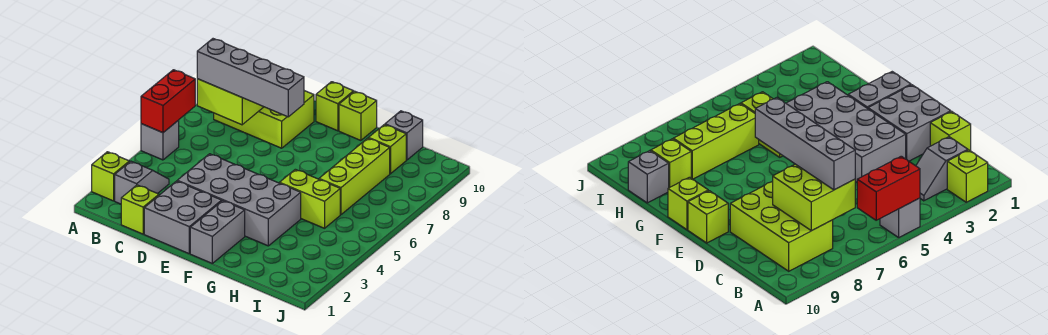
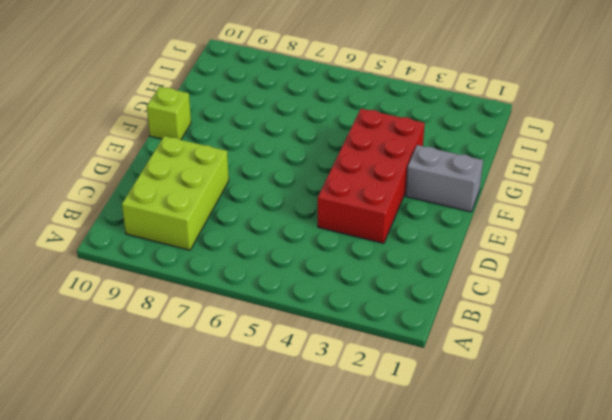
red 2x4 brick [318,109,425,243] -> grey 2x4 brick [178,154,301,246]
none -> lime 1x1 brick [92,152,129,201]
none -> grey 1x1 brick [141,120,179,160]
none -> grey 1x2 slope [115,161,169,204]

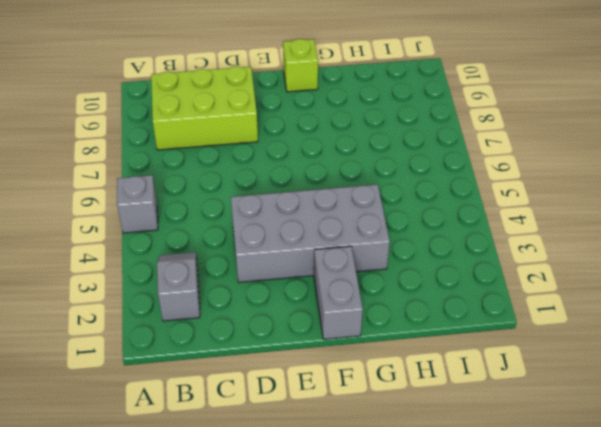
none -> lime 1x1 brick [92,152,129,201]
none -> lime 1x1 brick [121,185,159,234]
none -> grey 2x2 brick [144,181,222,254]

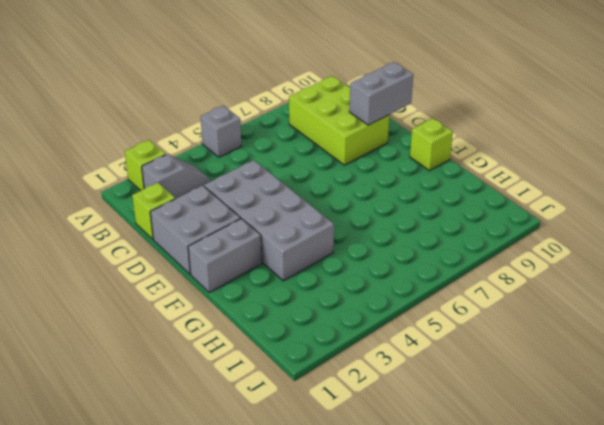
grey 1x2 brick [349,62,413,125] -> none
none -> lime 1x1 brick [316,82,354,131]
none -> lime 1x2 brick [280,169,340,228]
none -> lime 1x3 brick [319,138,390,215]

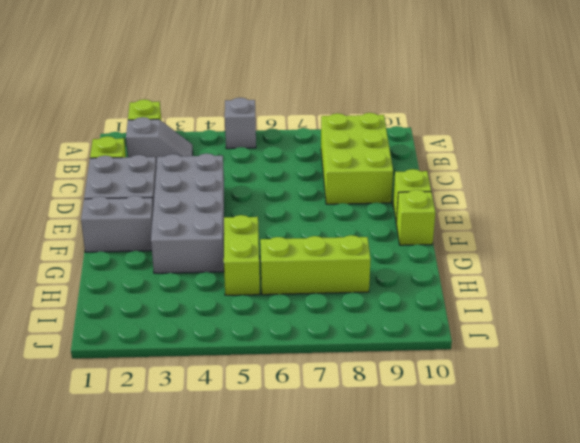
none -> lime 1x1 brick [369,125,406,174]
none -> grey 1x1 brick [385,111,423,160]
none -> red 1x2 brick [141,70,195,133]

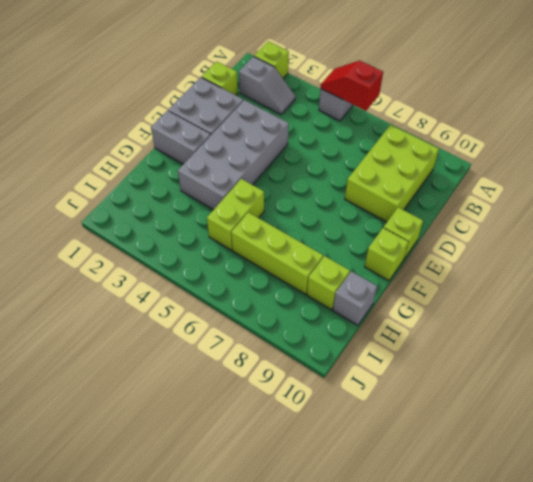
red 1x2 slope [321,61,383,111] -> red 1x2 brick [141,70,195,133]
none -> lime 2x2 brick [197,79,263,125]
none -> grey 1x4 brick [197,39,304,117]

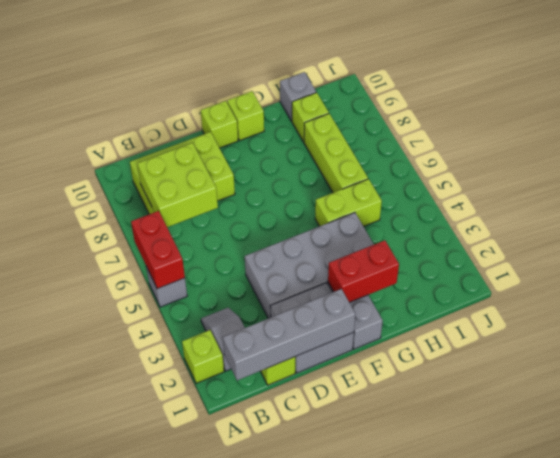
grey 1x4 brick [223,289,355,381] -> grey 1x4 brick moved to [197,39,304,117]
red 1x2 brick [328,240,399,302] -> none

